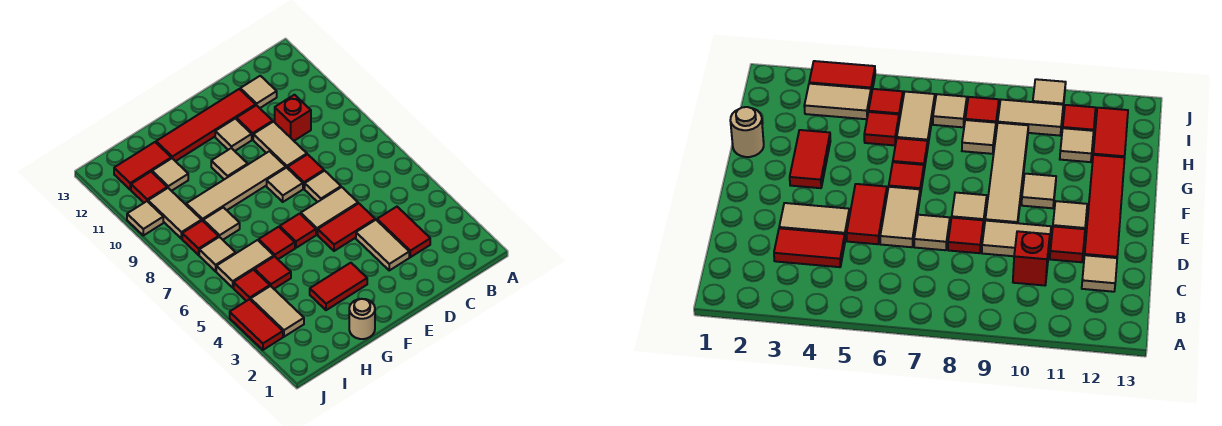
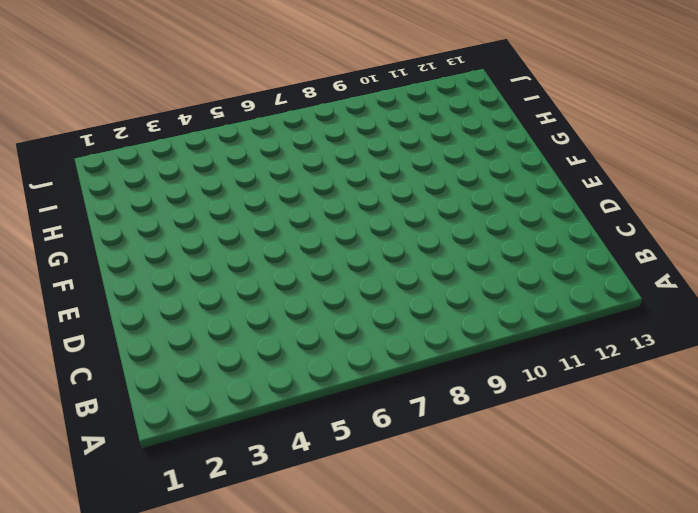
none -> red 1x2 tile [377,207,430,257]
none -> red 1x1 brick [275,95,311,141]
none -> tan 1x1 tile [240,76,277,108]
none -> tan 1x2 tile [356,220,409,270]

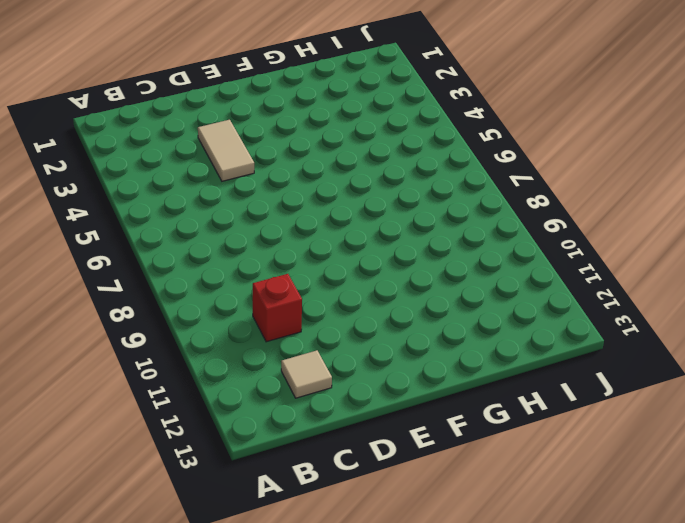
none -> red 1x2 tile [377,207,430,257]
none -> red 1x2 tile [318,203,375,251]
none -> tan 1x2 tile [301,187,358,235]
none -> tan 1x1 tile [305,171,341,202]

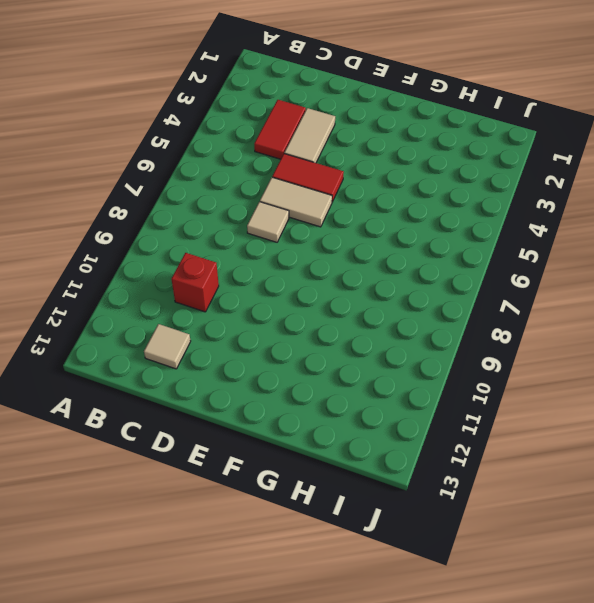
none -> red 1x1 tile [288,154,324,189]
none -> tan 1x2 tile [253,122,307,168]
none -> red 1x1 tile [236,105,273,139]
none -> red 1x4 tile [156,89,256,161]

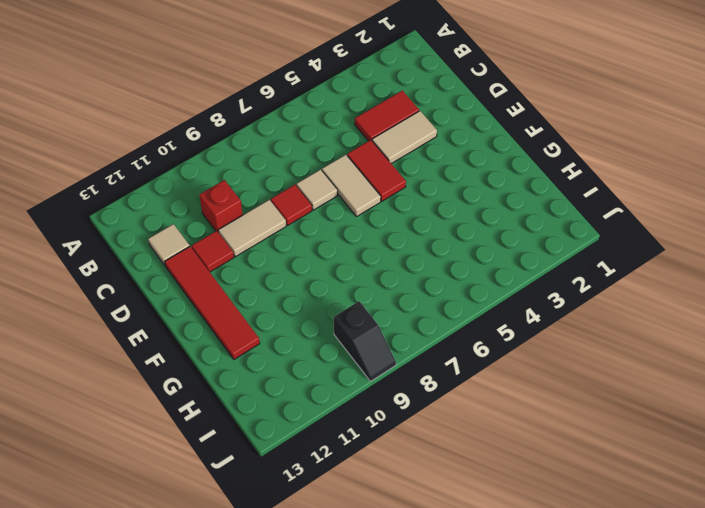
black 1x2 slope [334,301,396,381] -> tan 1x2 tile [148,188,202,239]
none -> tan 1x1 tile [267,167,303,202]
none -> tan 1x4 tile [186,151,286,221]
none -> tan 1x1 tile [215,119,252,151]
none -> red 1x2 tile [310,263,367,310]

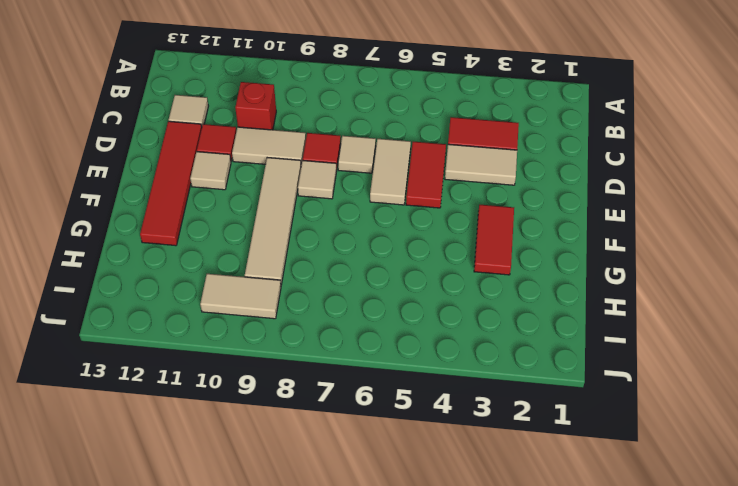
none -> red 1x1 tile [280,214,316,248]
none -> tan 1x1 tile [211,148,248,179]
none -> tan 1x1 round brick [349,299,375,339]
none -> red 1x1 tile [259,227,295,259]

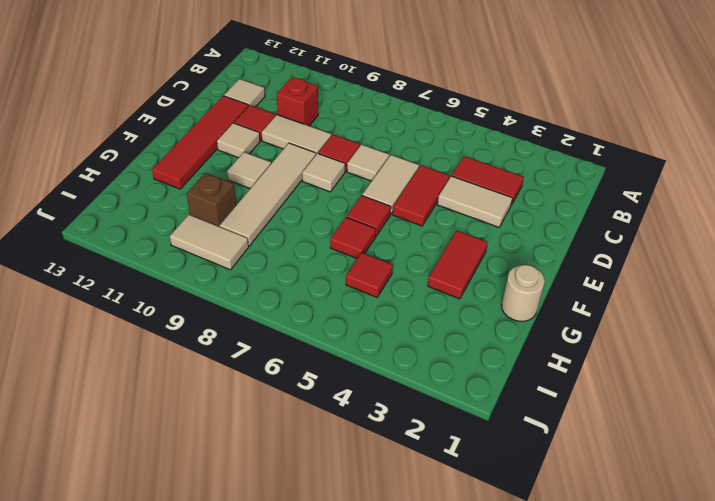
brown 1x1 brick [187,173,236,227] -> none
none -> tan 1x2 tile [216,240,274,288]
none -> tan 1x1 tile [203,207,240,240]
none -> tan 1x1 tile [152,158,188,191]
none -> red 1x2 tile [114,142,171,189]

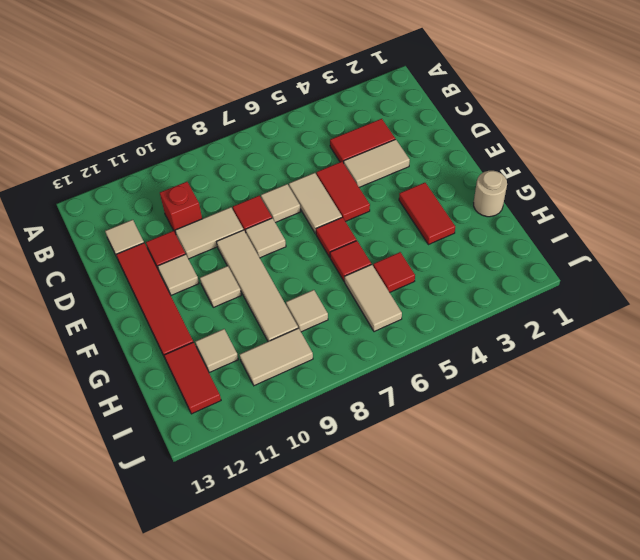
none -> tan 1x2 tile [251,286,304,337]
none -> red 1x1 tile [234,270,270,301]
none -> tan 1x1 tile [199,237,236,271]
none -> red 1x1 tile [182,221,219,255]

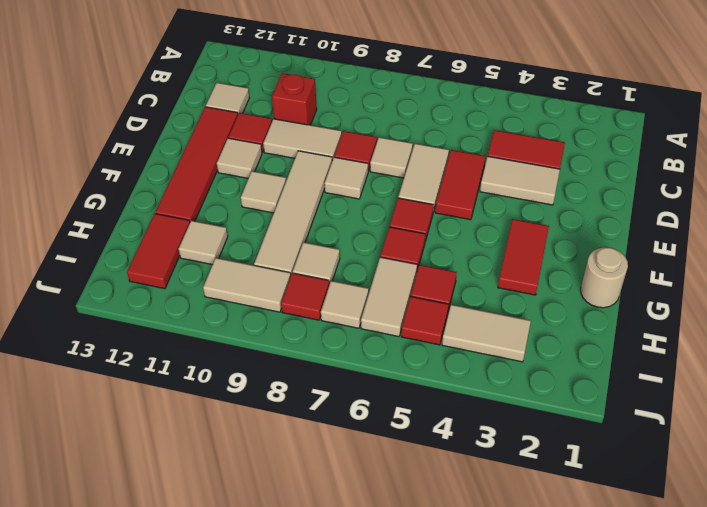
none -> red 1x1 tile [131,172,167,203]
none -> red 1x2 tile [230,299,283,350]
none -> tan 1x1 tile [127,201,163,235]

